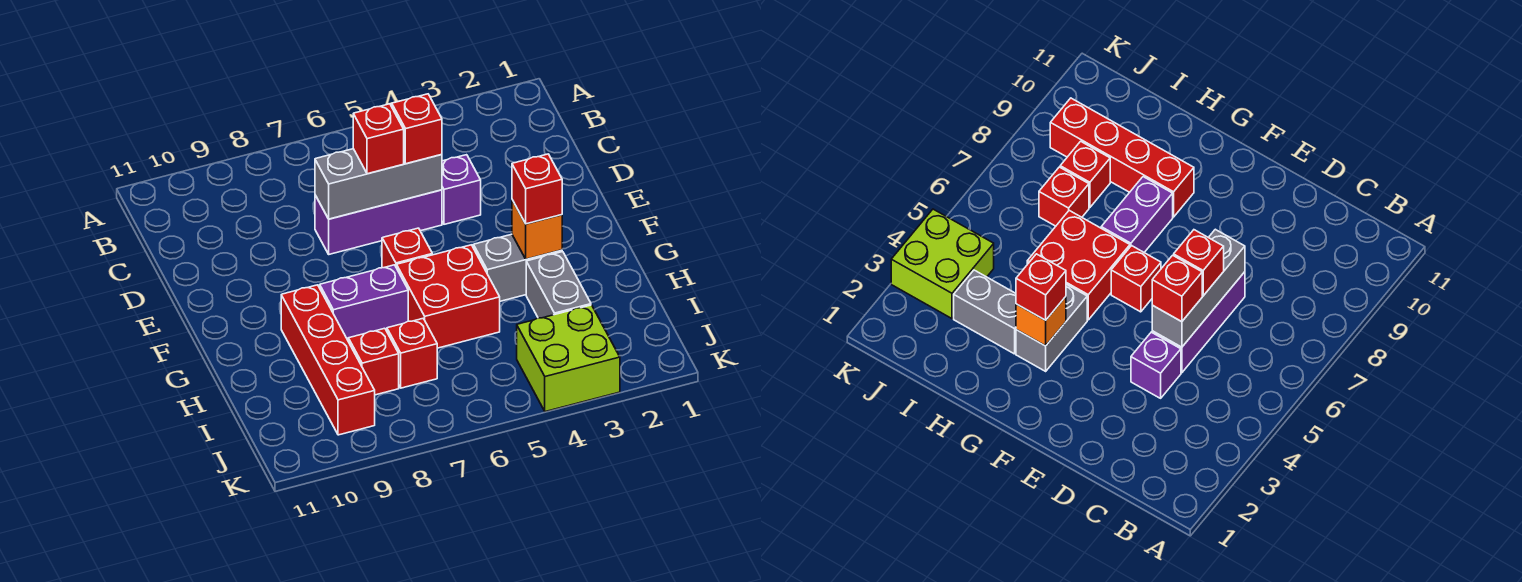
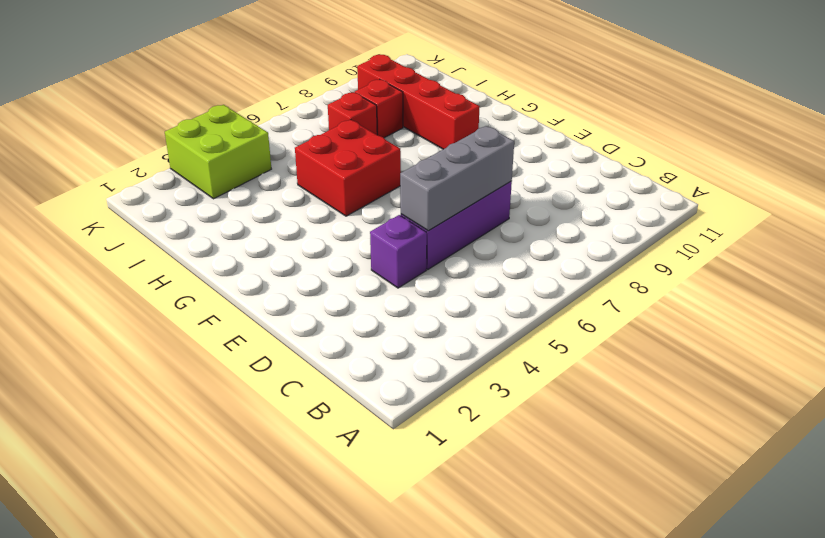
none -> red 1x1 brick [382,228,432,268]
none -> grey 1x2 brick [473,234,562,301]
none -> purple 1x2 brick [320,265,408,340]

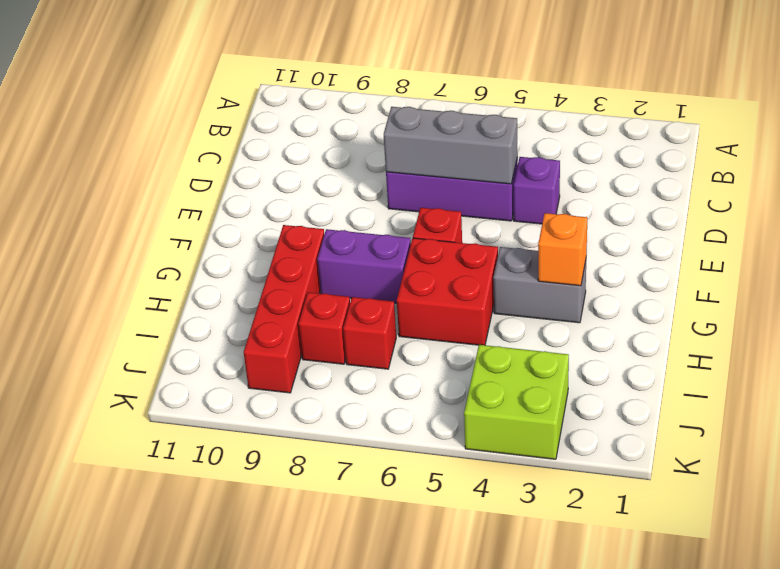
none -> grey 1x2 brick [526,252,591,318]
none -> red 1x1 brick [392,94,442,164]
none -> red 1x1 brick [353,104,404,174]

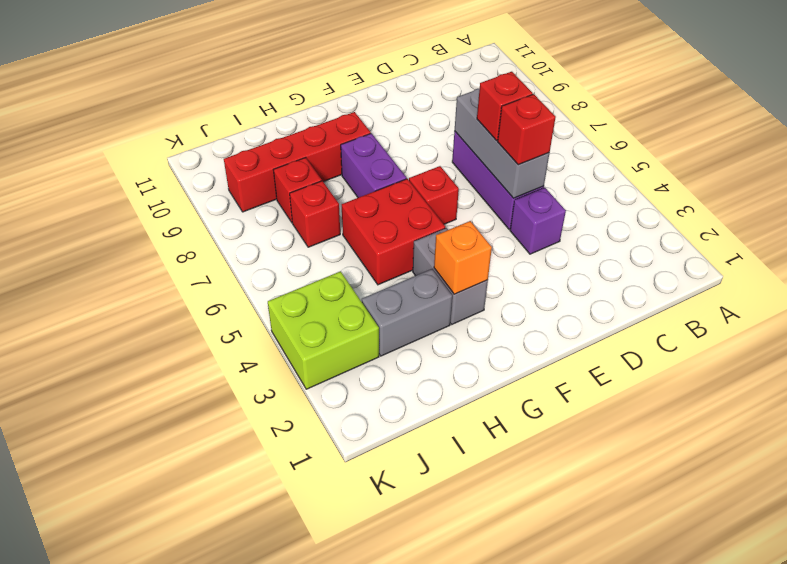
none -> red 1x1 brick [512,154,562,224]

